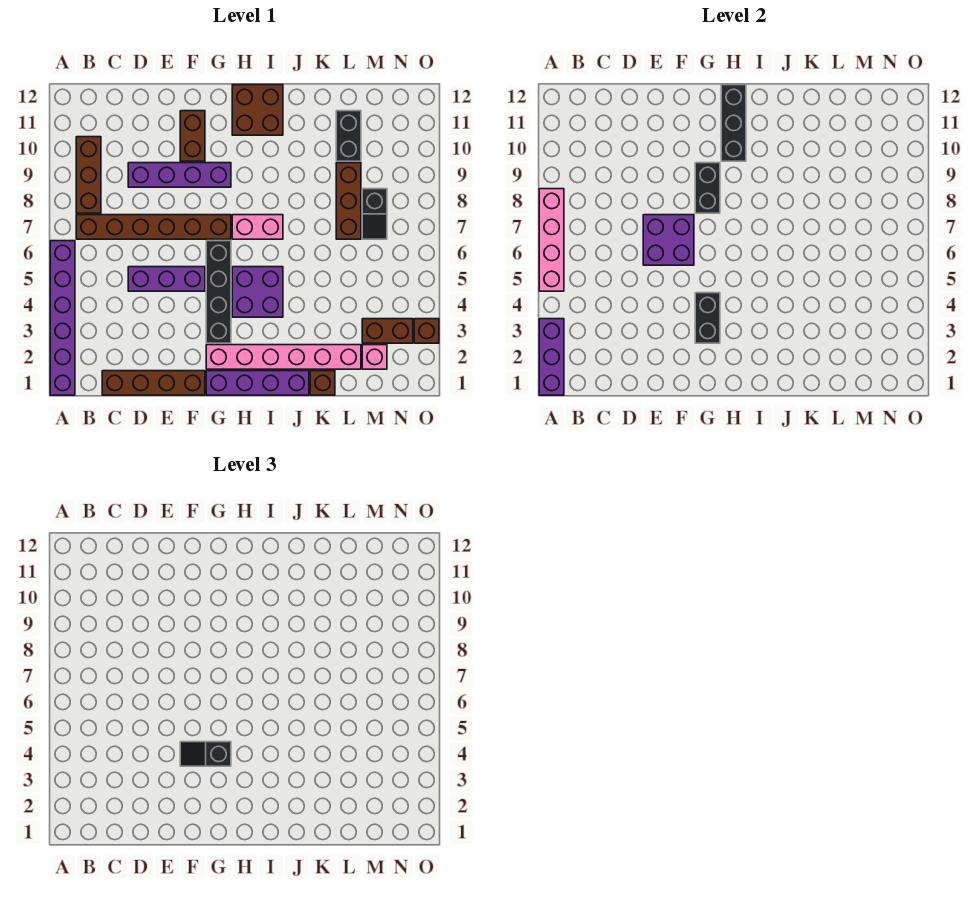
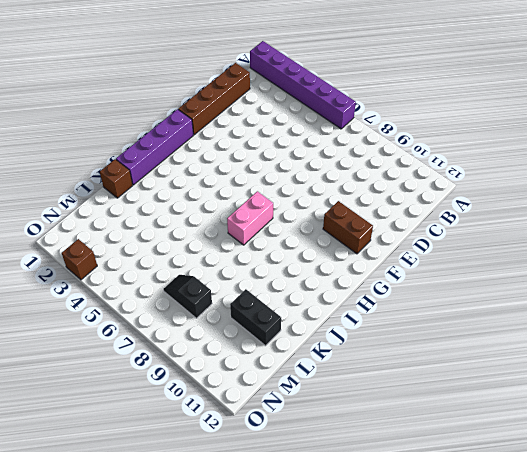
none -> brown 1x6 brick [76,215,231,239]
none -> brown 1x3 brick [76,137,101,213]
none -> purple 1x3 brick [128,267,205,291]

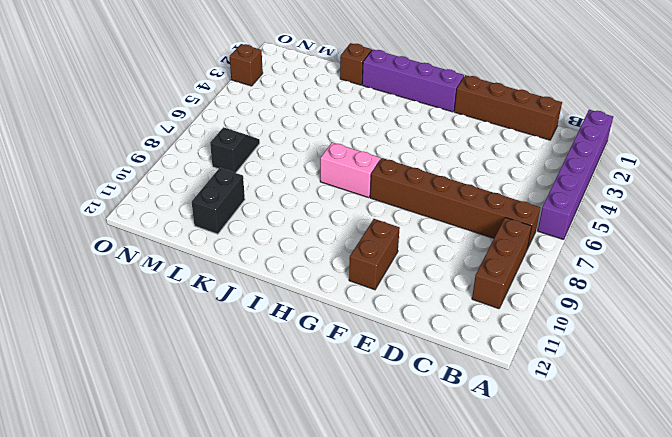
none -> purple 1x3 brick [128,267,205,291]
none -> purple 1x4 brick [128,163,231,187]
none -> pink 1x6 brick [206,345,361,369]

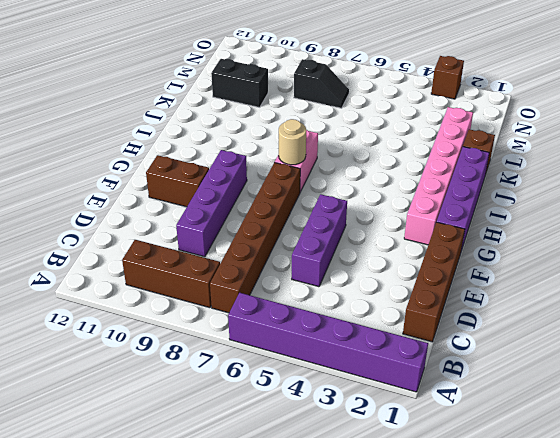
tan 1x1 round brick [279,119,306,165] -> none
none -> black 1x4 brick [206,241,231,343]
none -> purple 2x2 brick [232,267,283,317]
none -> brown 2x2 brick [232,85,283,135]

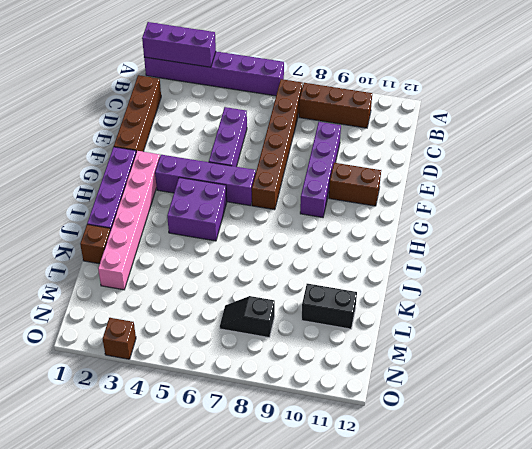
purple 1x4 brick [155,155,256,206] -> black 1x4 brick [206,241,231,343]
none -> pink 1x2 brick [232,215,283,239]
none -> brown 2x2 brick [232,85,283,135]
none -> brown 1x3 brick [336,163,361,239]

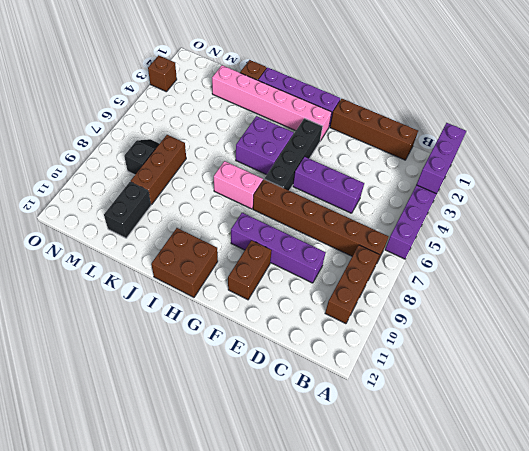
none -> pink 1x1 brick [362,345,387,369]
none -> brown 1x2 brick [362,319,413,343]
none -> pink 1x4 brick [539,189,564,291]

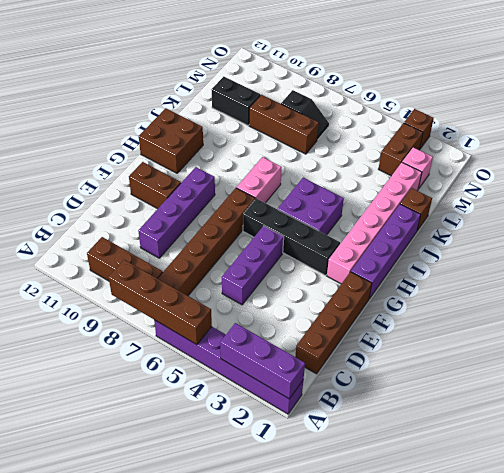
brown 1x4 brick [109,260,212,345] -> pink 1x4 brick [539,189,564,291]
none -> purple 2x2 brick [643,215,694,265]
none -> black 1x2 brick [695,293,720,343]
none -> black 1x2 brick [695,163,720,213]

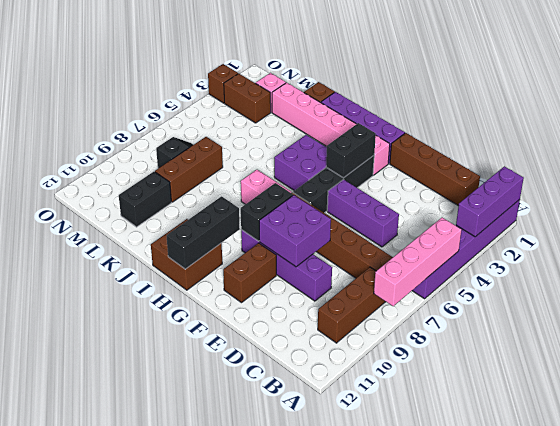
purple 2x2 brick [259,195,331,267] -> purple 2x2 brick moved to [643,215,694,265]
none -> black 1x2 slope [180,742,231,766]

